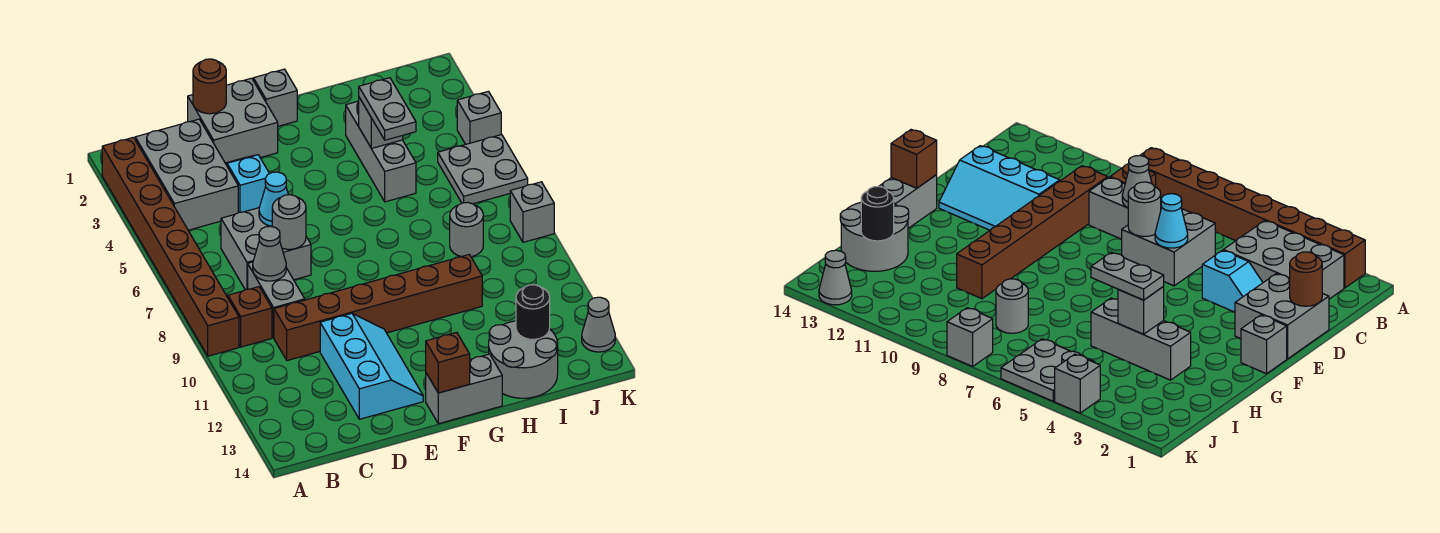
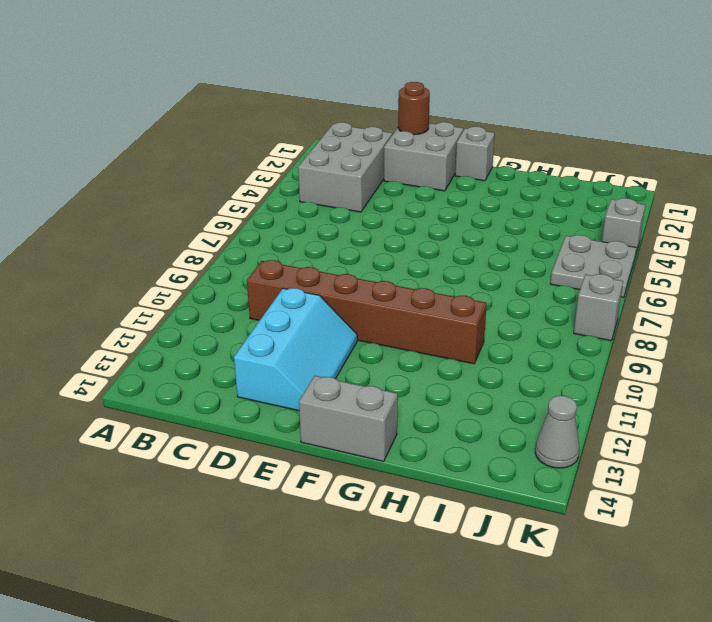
none -> brown 1x8 brick [102,137,239,356]
none -> brown 1x1 brick [228,287,272,347]
none -> grey 2x2 brick [221,208,311,290]

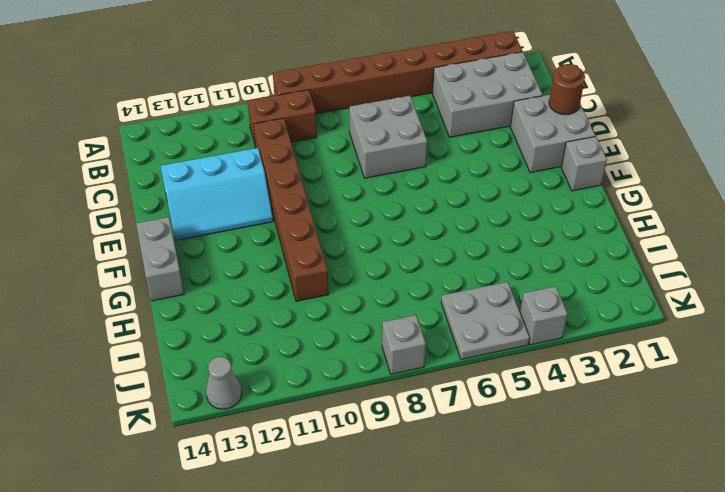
brown 1x2 brick [247,90,317,147] -> brown 1x1 brick [228,287,272,347]
none -> grey 1x2 brick [248,262,305,338]
none -> cyan 1x2 slope [225,155,269,213]
none -> grey 1x3 brick [346,101,416,202]

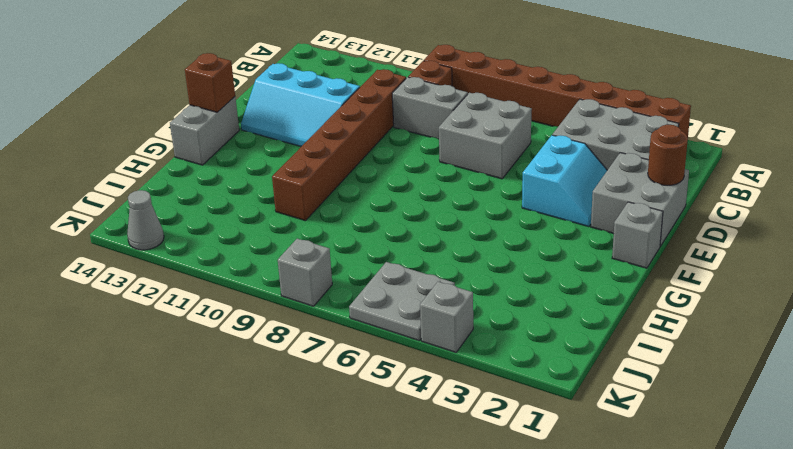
cyan 2x2 slope [522,135,607,227] -> cyan 1x2 slope [225,155,269,213]
none -> grey 1x3 brick [346,101,416,202]
none -> grey 2x2 round brick [489,321,558,398]
none -> grey 1x1 round brick [450,202,483,257]

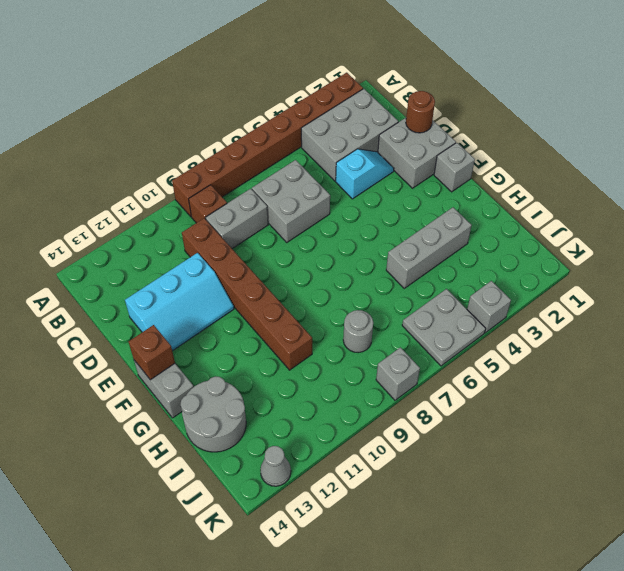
none -> grey 1x1 cone [253,226,286,281]
none -> cyan 1x1 cone [259,172,288,226]
none -> grey 1x1 round brick [272,195,306,249]

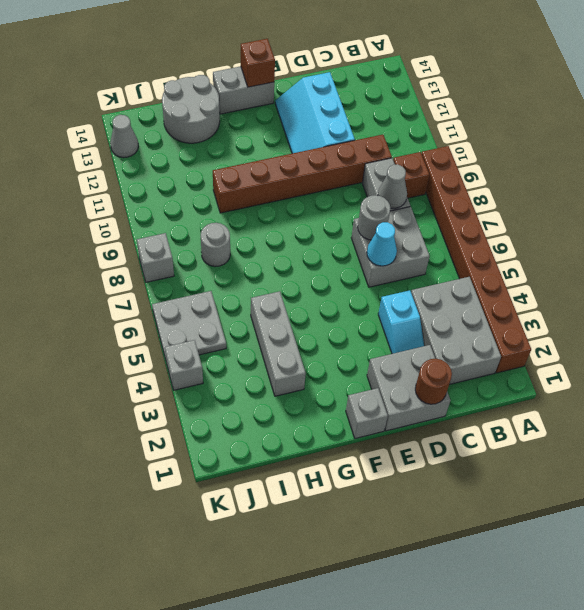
none -> grey 1x1 brick [359,98,403,148]
none -> black 1x1 round brick [516,285,550,339]
none -> grey 1x2 plate [359,78,416,140]

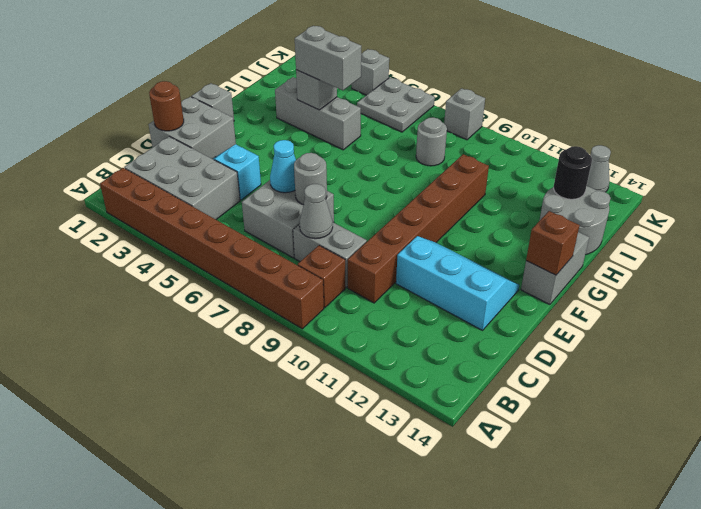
grey 1x2 brick [295,26,361,90] -> grey 1x2 plate [359,78,416,140]

